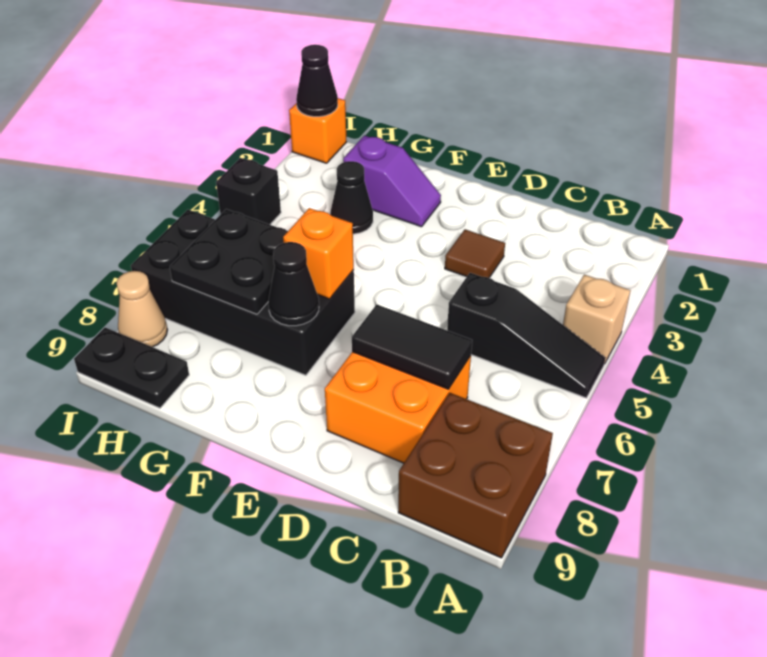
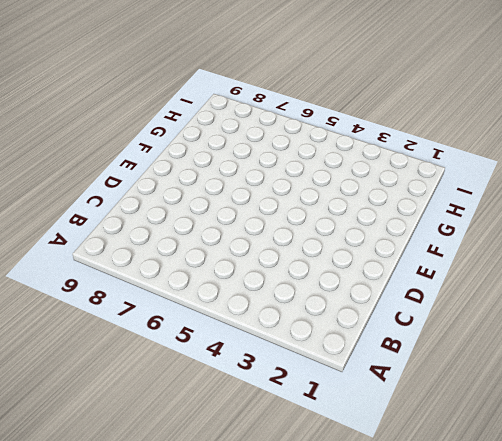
none -> tan 1x1 brick [563,275,630,364]
none -> black 1x3 slope [447,273,605,398]
none -> brown 2x2 brick [398,393,553,558]

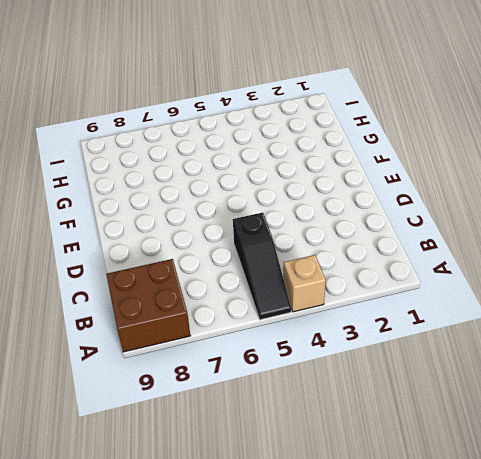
none -> orange 2x2 brick [325,352,471,463]
none -> brown 1x1 tile [445,229,505,278]
none -> purple 1x2 slope [343,136,441,227]

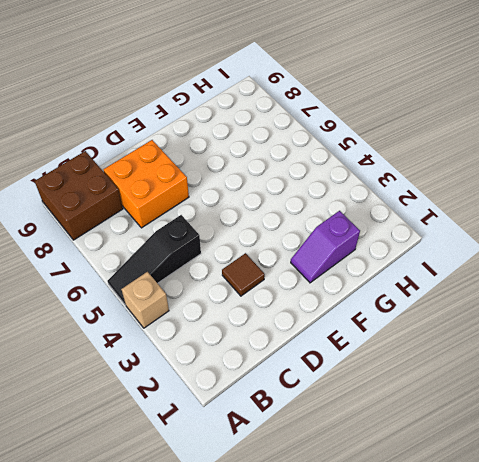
none -> black 2x4 brick [131,210,355,375]
none -> black 1x1 cone [330,161,373,234]
none -> black 1x2 plate [74,328,189,408]

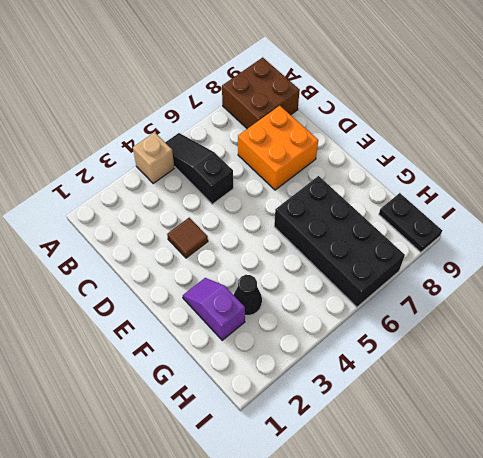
none -> orange 1x1 brick [289,98,347,163]
none -> black 1x1 brick [216,158,281,225]
none -> tan 1x1 cone [117,271,167,347]

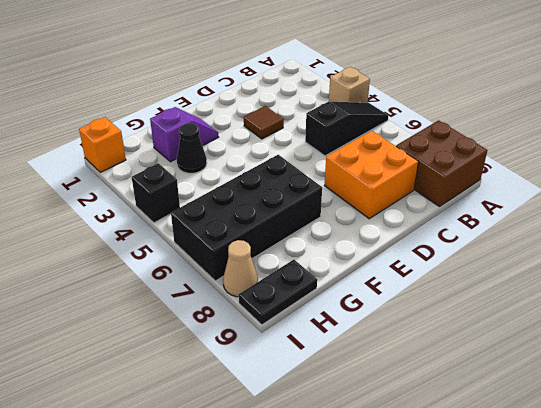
none -> black 1x2 tile [352,304,472,389]
none -> orange 1x1 brick [283,208,354,299]
none -> black 1x1 cone [268,242,319,326]

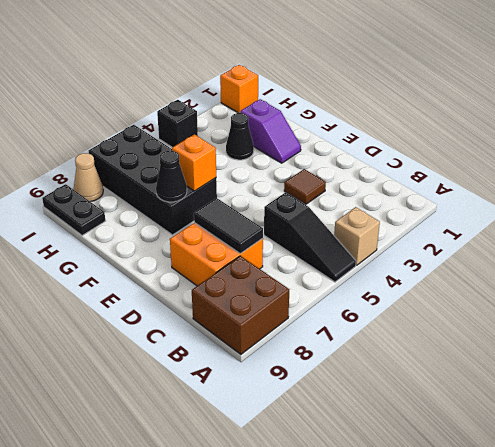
none -> black 2x2 plate [170,209,288,314]
none -> black 1x1 cone [296,45,338,117]

